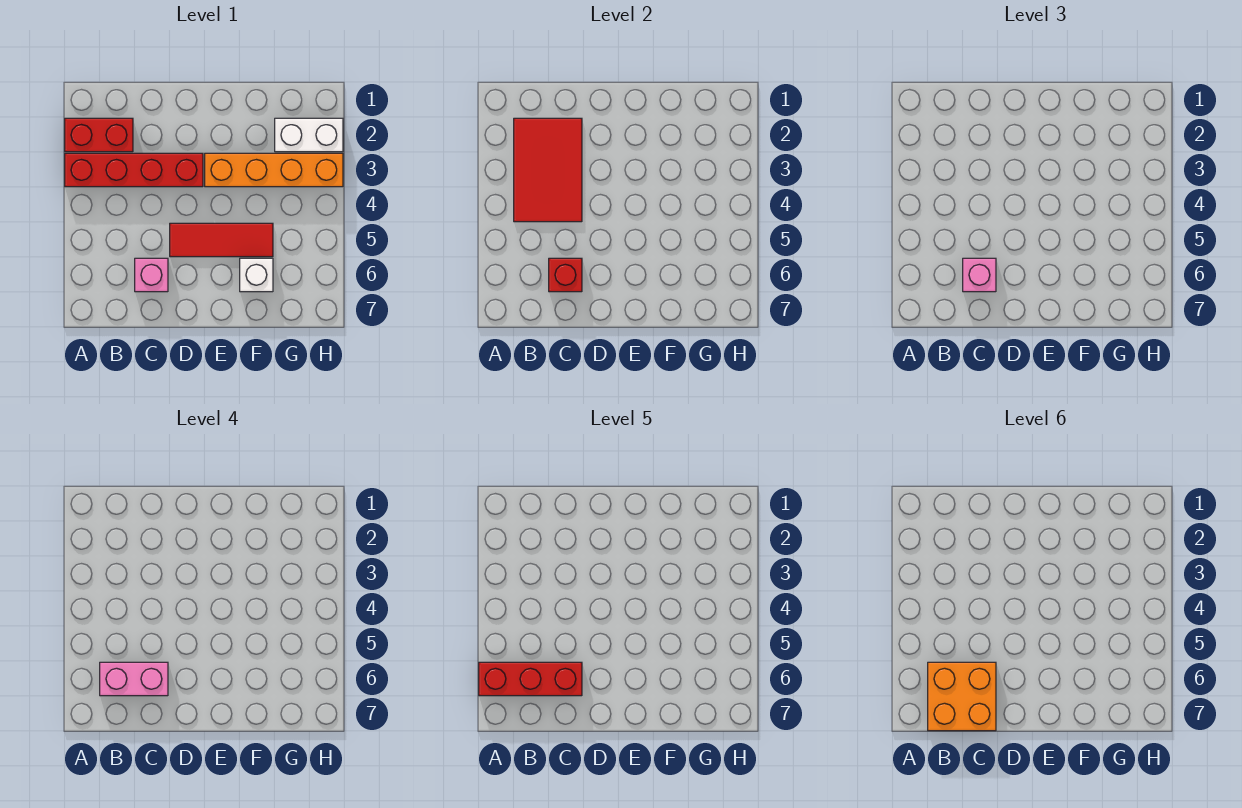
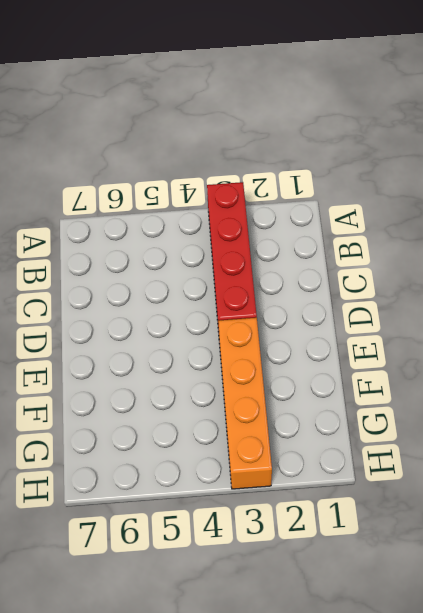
none -> red 1x2 brick [65,118,133,152]
none -> pink 1x1 brick [135,258,168,292]
none -> red 1x3 tile [170,223,273,257]

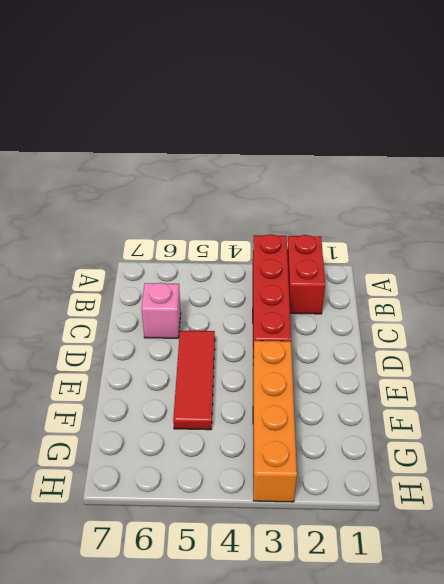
none -> white 1x1 brick [240,258,273,292]
none -> white 1x2 brick [275,118,343,152]
none -> red 2x3 tile [514,118,582,222]

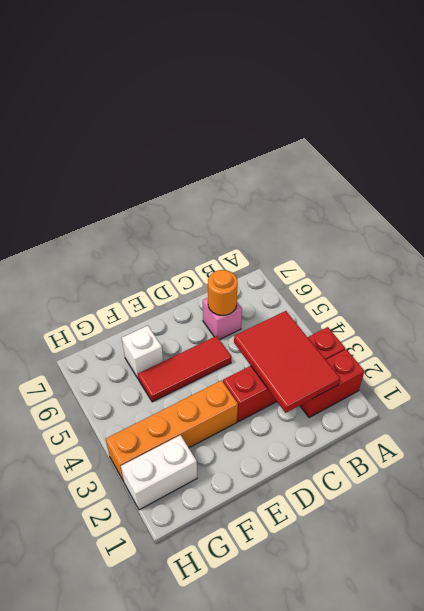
orange 1x1 round brick [208,270,238,315] -> red 1x1 brick [549,258,582,292]
none -> pink 1x1 brick [963,258,996,292]
none -> pink 1x2 brick [100,662,168,696]
none -> red 1x3 brick [479,662,582,696]

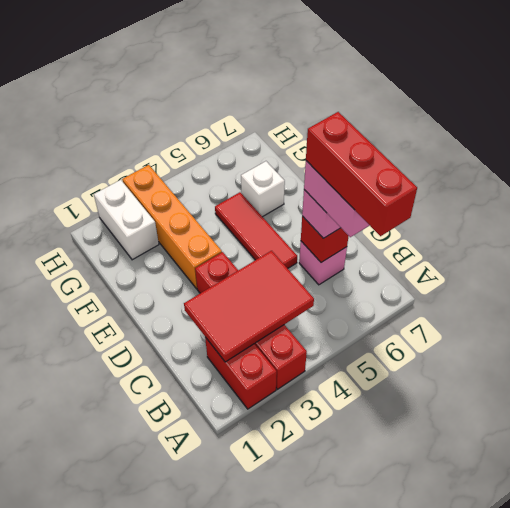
none -> orange 2x2 brick [928,662,996,731]

